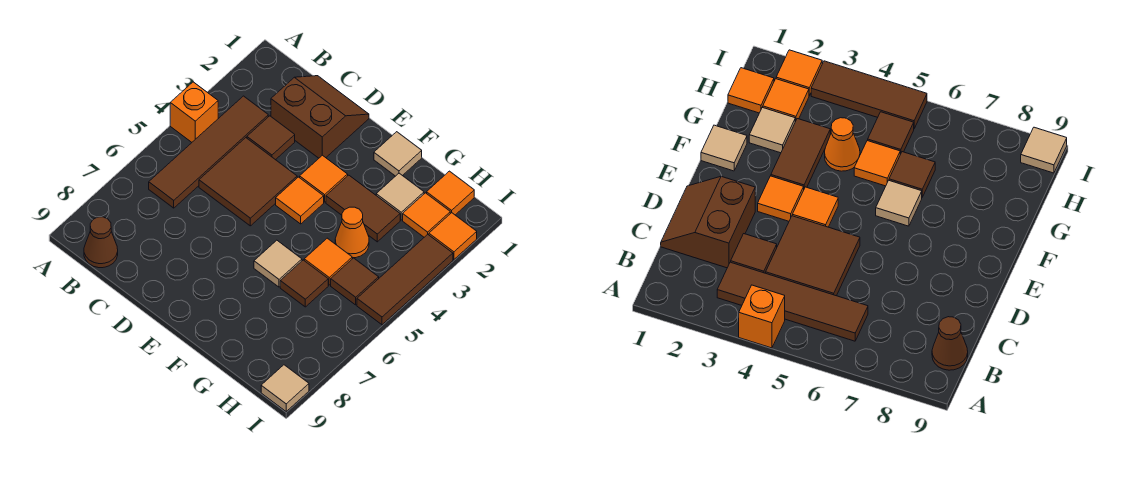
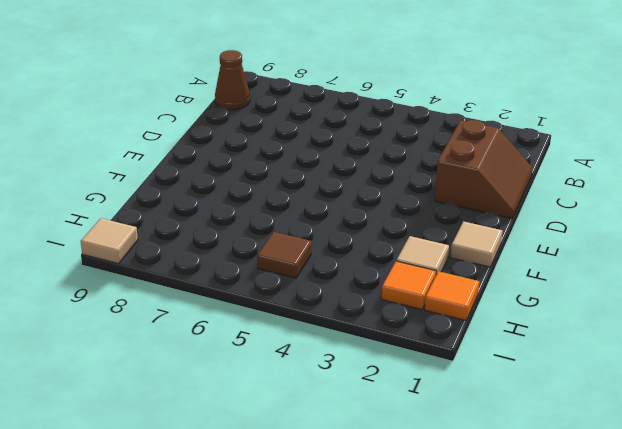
none -> orange 1x1 brick [170,82,218,142]
none -> brown 1x4 tile [149,96,268,208]
none -> brown 1x1 tile [247,116,295,160]

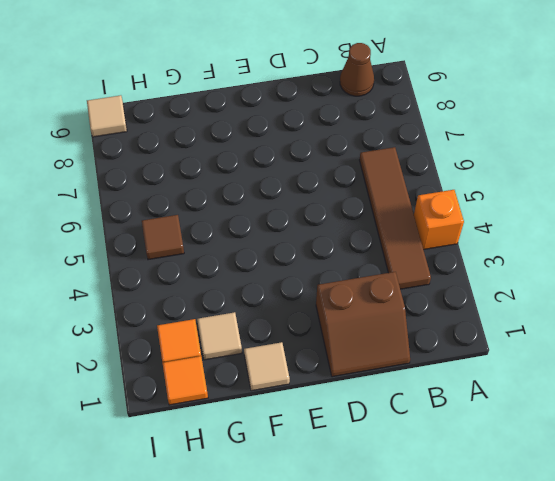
none -> brown 1x1 tile [247,116,295,160]
none -> brown 2x2 tile [199,138,297,226]
none -> orange 1x1 tile [300,155,348,202]

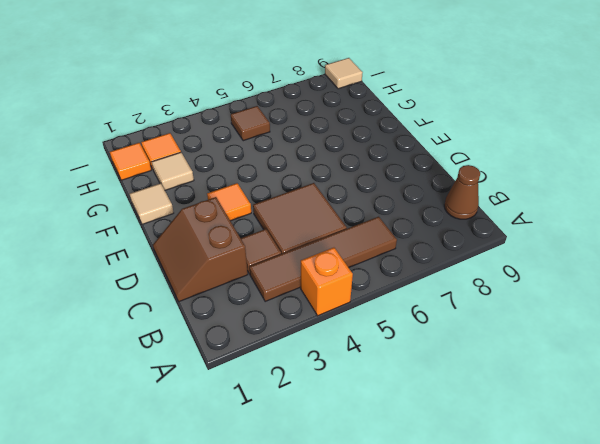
none -> orange 1x1 tile [276,177,324,224]
none -> brown 1x2 tile [326,175,400,242]
none -> tan 1x1 tile [254,240,302,287]

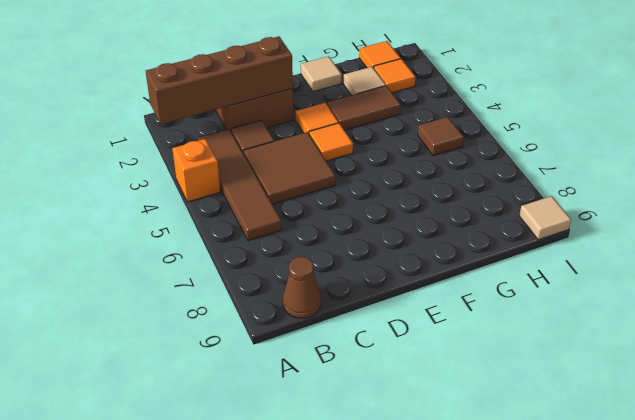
brown 1x4 brick [146,36,293,124] -> none
none -> tan 1x1 tile [254,240,302,287]
none -> orange 1x1 cone [335,207,369,258]
none -> orange 1x1 tile [304,238,352,285]

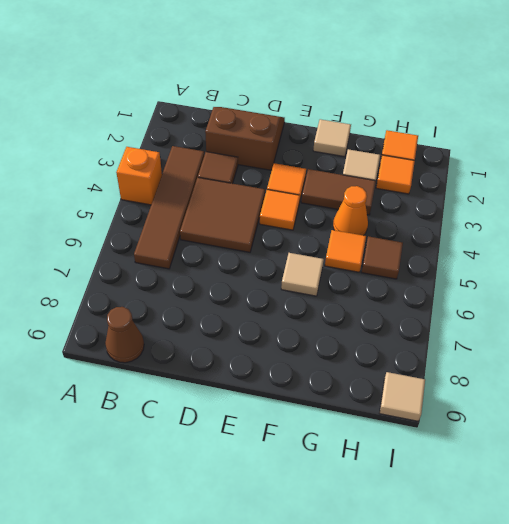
none -> brown 1x1 tile [280,260,328,307]
none -> orange 1x1 tile [429,213,477,259]
none -> brown 1x3 tile [357,234,453,325]

